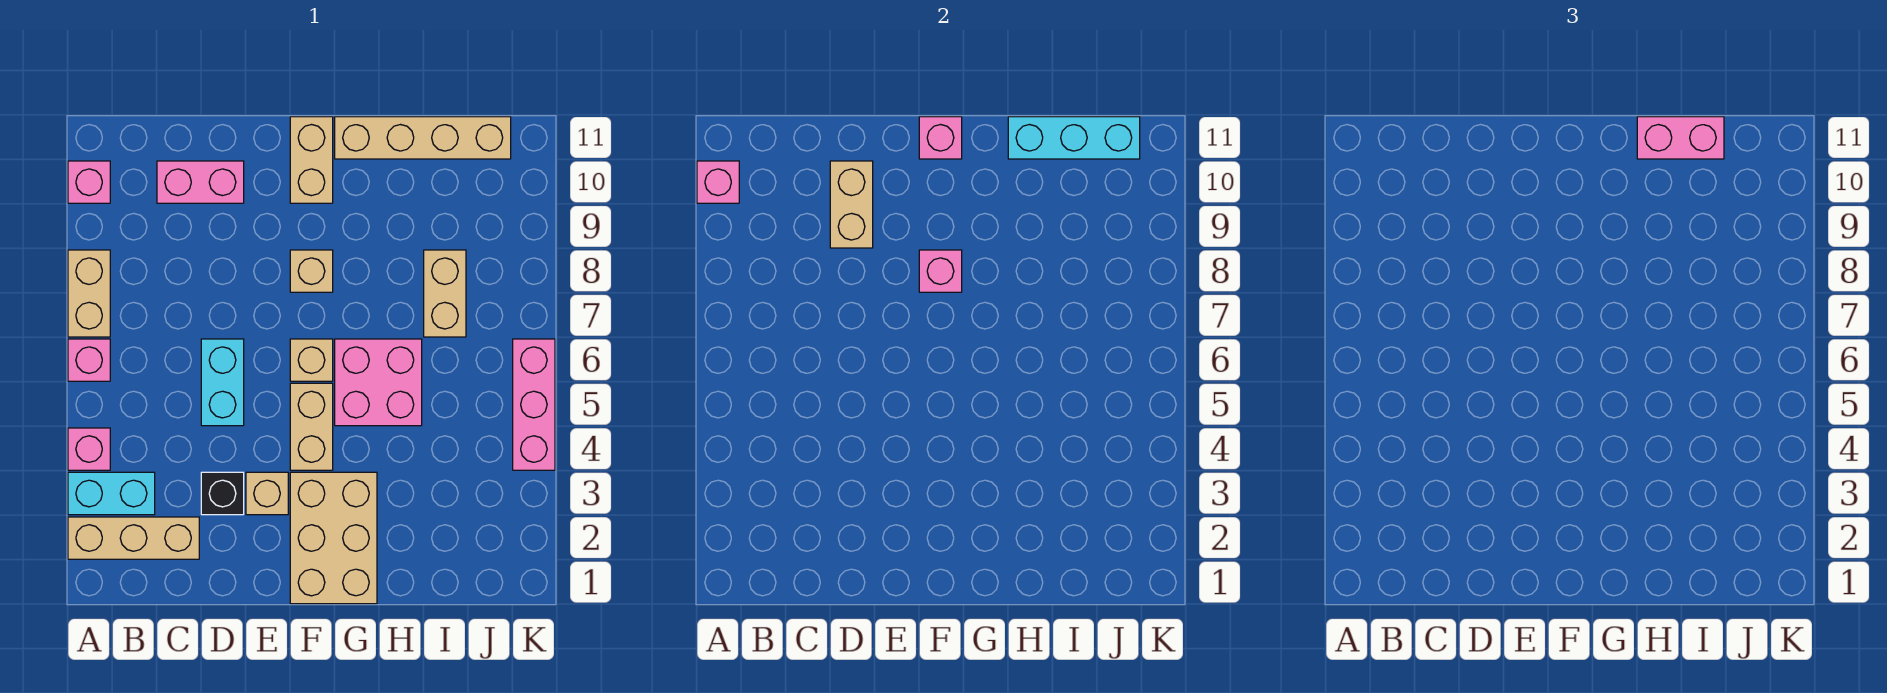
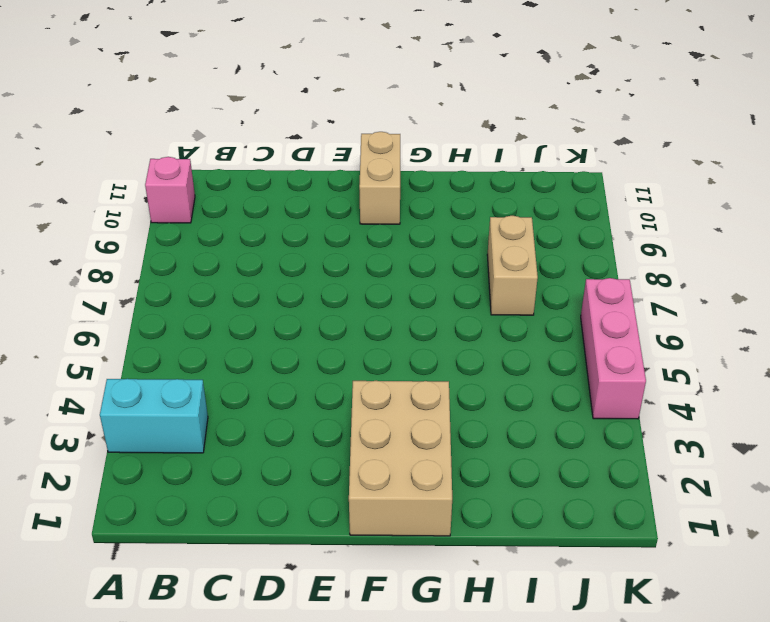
none -> tan 1x3 brick [68,517,199,559]
none -> pink 1x1 brick [68,428,110,470]
none -> pink 1x1 brick [68,339,110,381]

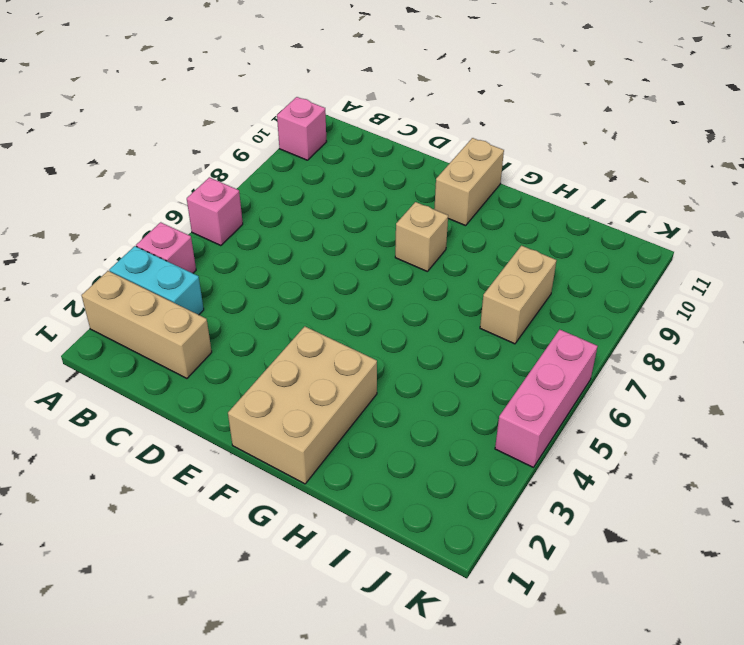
none -> tan 1x2 brick [68,250,110,337]
none -> pink 1x2 brick [157,161,244,203]
none -> black 1x1 brick [201,472,244,515]

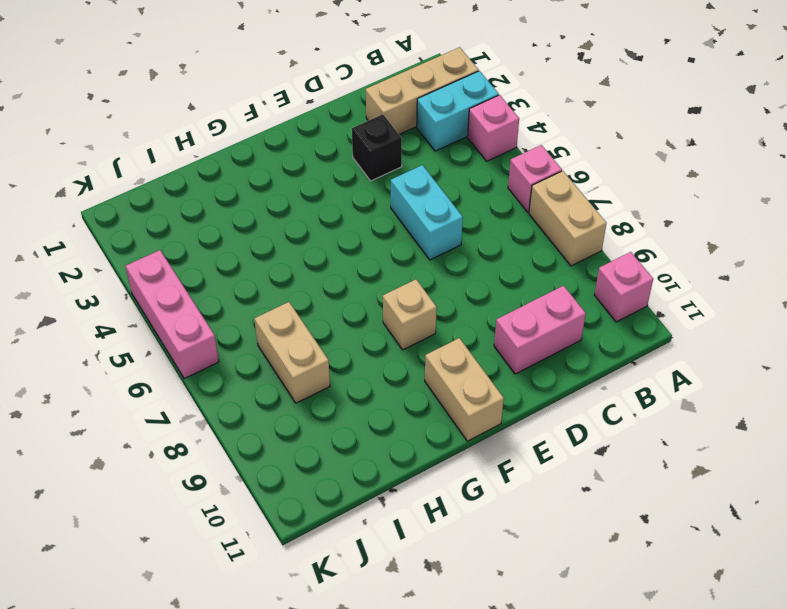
none -> tan 1x1 brick [246,472,288,515]
none -> tan 2x3 brick [290,472,377,604]
none -> tan 1x2 brick [290,383,333,470]

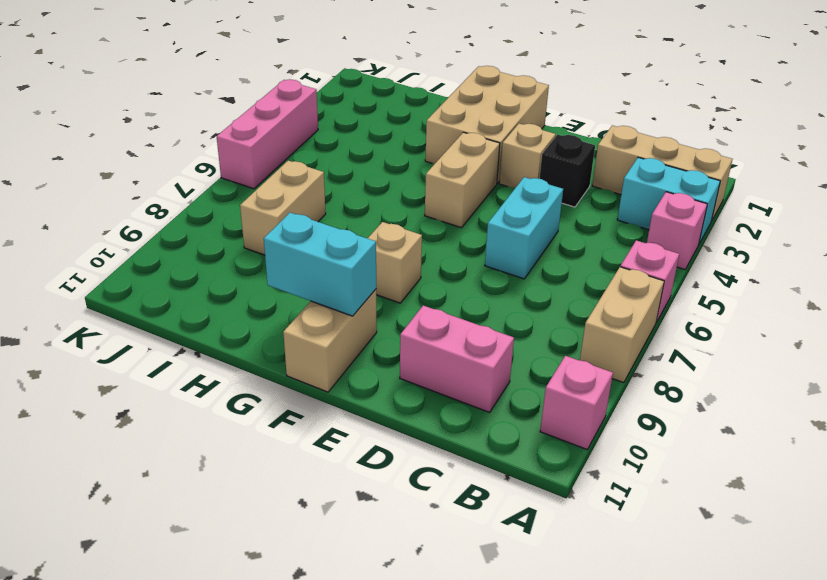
cyan 1x2 brick [264,213,376,316] -> none
none -> tan 1x1 brick [290,339,333,381]
none -> pink 2x2 brick [335,339,422,426]
none -> tan 1x4 brick [335,117,511,159]

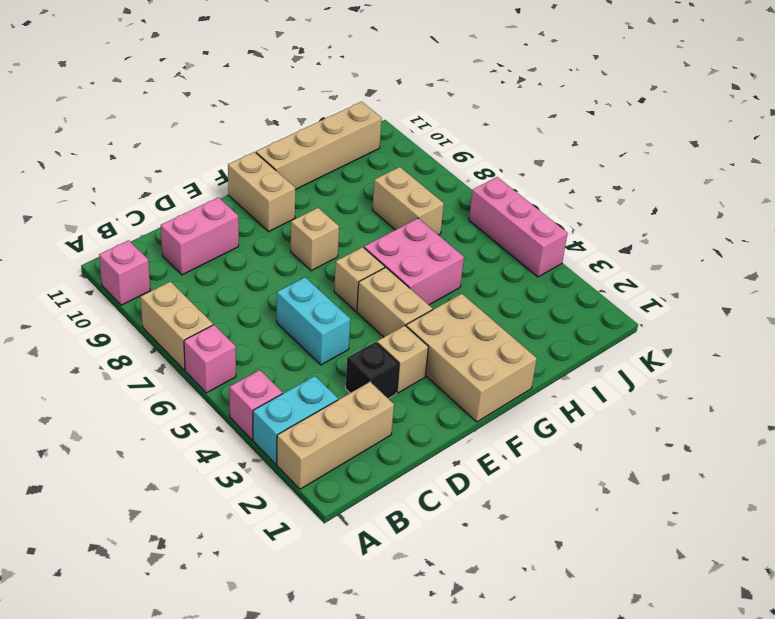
none -> pink 1x1 brick [697,161,739,203]
none -> tan 1x2 brick [830,161,873,248]
none -> pink 1x1 brick [919,250,962,292]

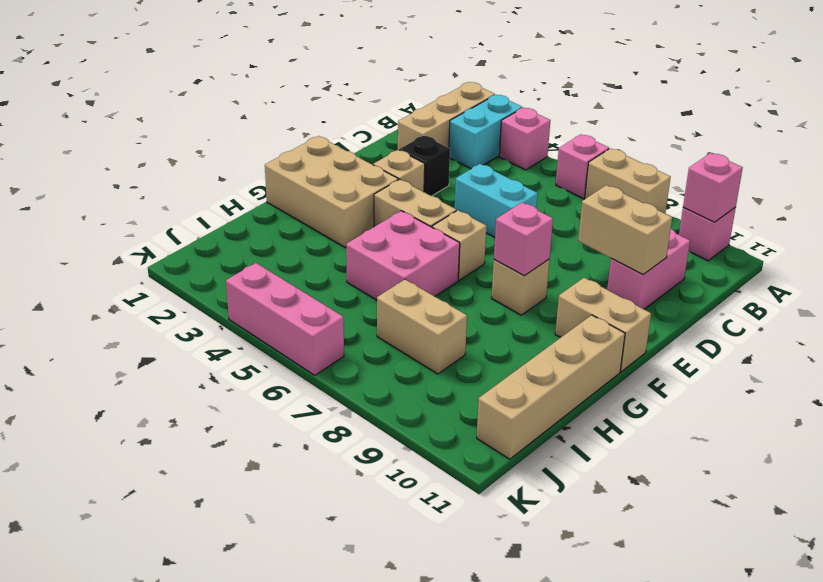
none -> pink 1x1 brick [919,117,962,159]
none -> cyan 1x3 brick [1008,117,1140,159]
none -> pink 1x2 brick [1637,117,1724,159]

